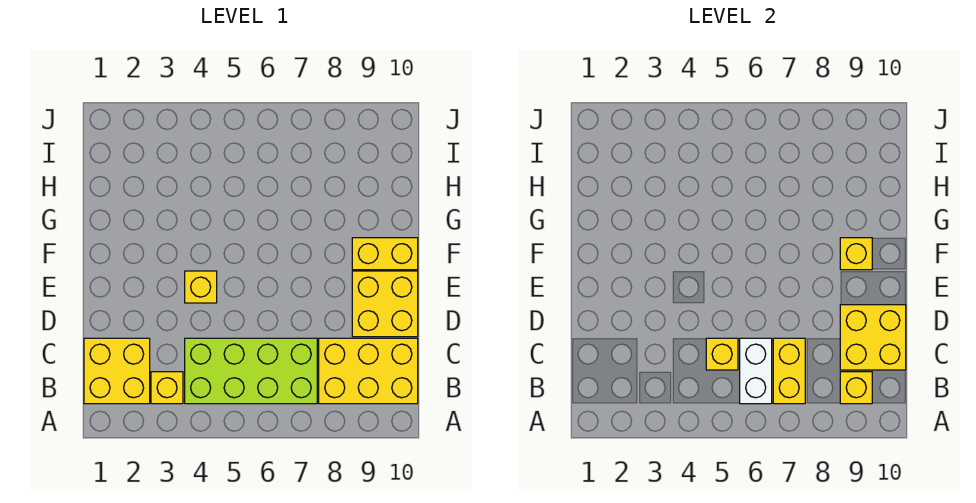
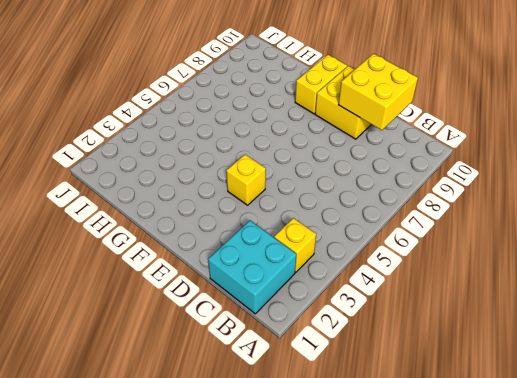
cyan 2x2 brick [208,221,296,314] -> yellow 2x2 brick [84,338,150,404]
none -> lime 2x4 brick [185,338,317,404]
none -> yellow 2x3 brick [319,338,418,404]
none -> white 1x2 brick [740,338,772,404]

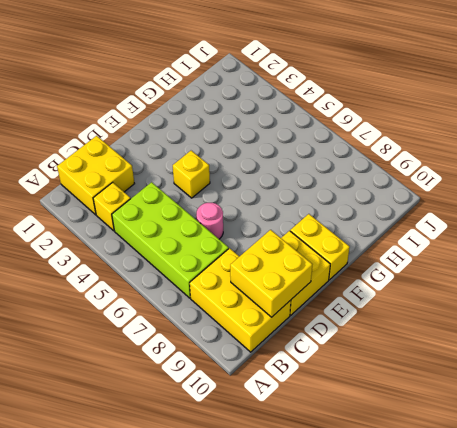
pink 1x1 round brick [197,203,223,239] -> none
none -> white 1x2 brick [740,338,772,404]
none -> yellow 1x2 brick [773,338,805,404]
none -> yellow 1x1 brick [840,372,872,404]

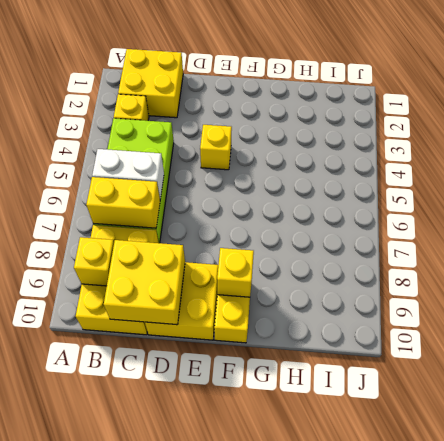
none -> yellow 1x1 brick [706,338,738,370]

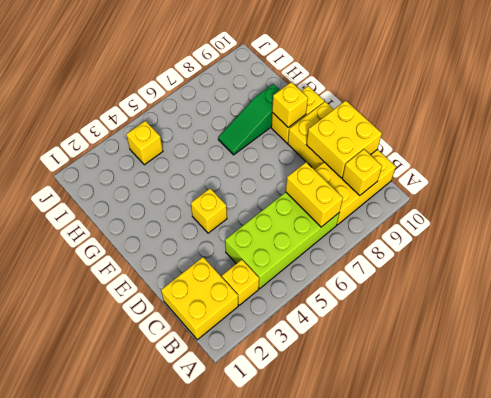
green 1x3 slope [218,84,280,155] -> none
yellow 1x1 brick [126,121,163,165] -> yellow 1x1 brick moved to [706,338,738,370]
none -> white 1x2 brick [740,338,772,404]

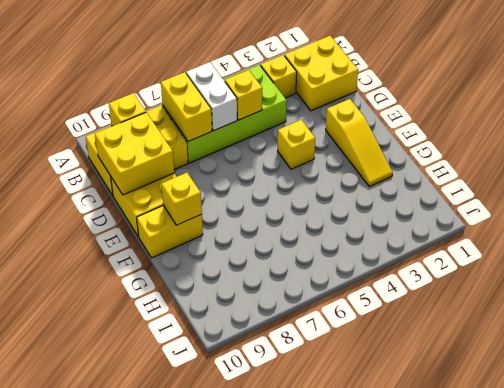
yellow 1x3 slope [326,99,393,187] -> none

